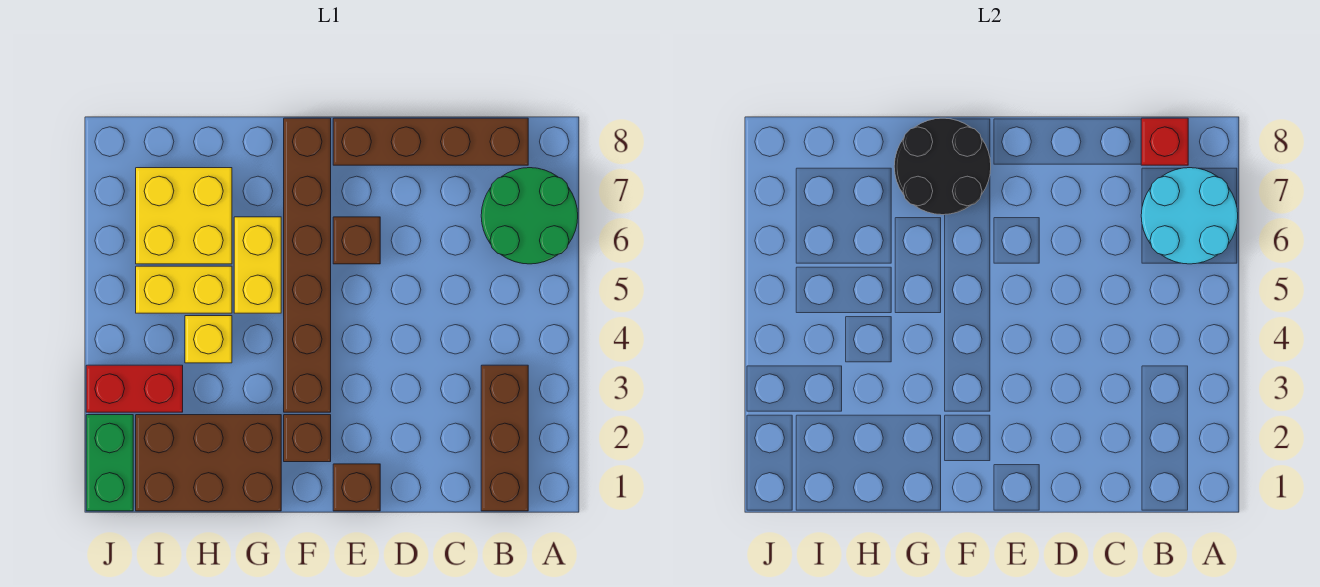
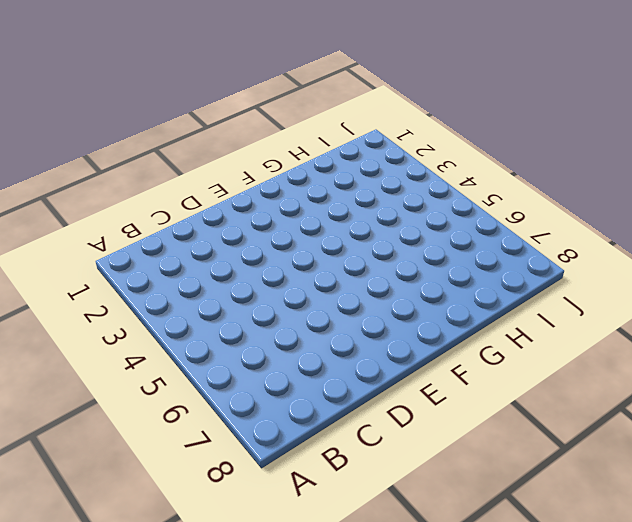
none -> green 2x2 round brick [481,168,578,264]
none -> brown 1x3 brick [481,365,528,511]
none -> brown 1x4 brick [333,118,528,165]

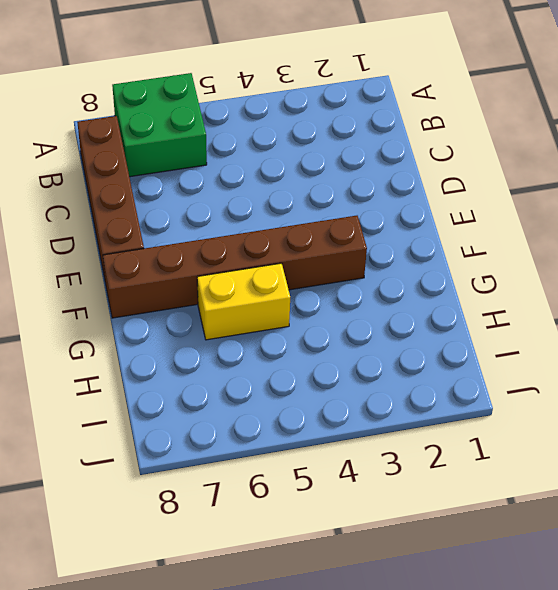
green 2x2 brick [112,73,207,177] -> green 2x2 round brick [481,168,578,264]
none -> brown 1x3 brick [481,365,528,511]
none -> brown 1x1 brick [333,464,380,511]
none -> brown 1x1 brick [333,217,380,264]

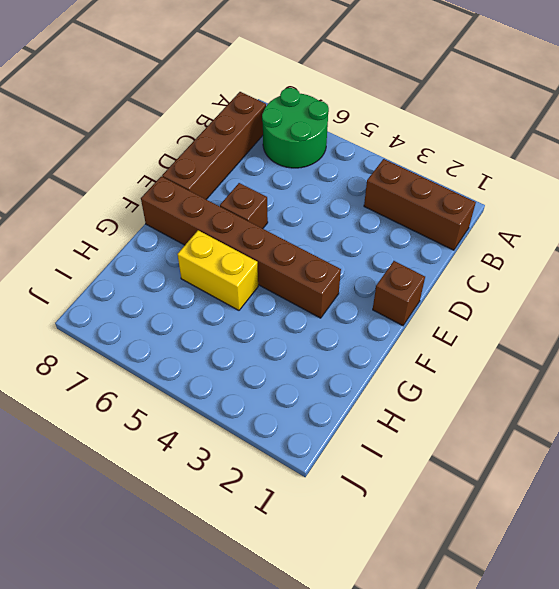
none -> brown 1x1 brick [284,415,331,462]
none -> brown 2x3 brick [136,415,281,511]
none -> yellow 1x1 brick [185,316,232,363]

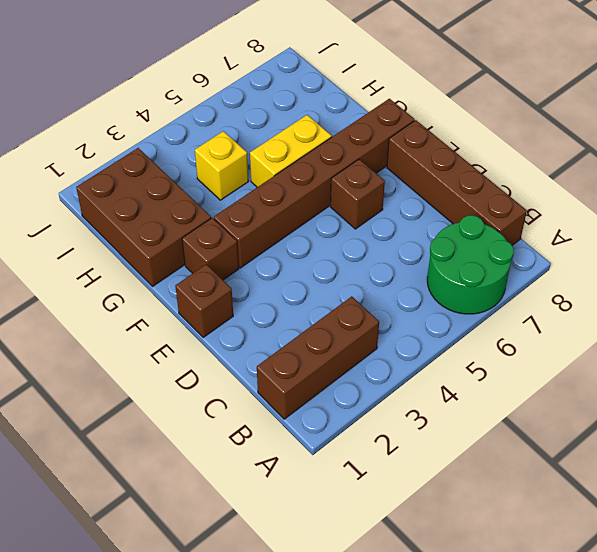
none -> yellow 1x2 brick [136,266,232,313]
none -> yellow 2x2 brick [136,168,232,264]
none -> red 1x2 brick [86,365,183,412]

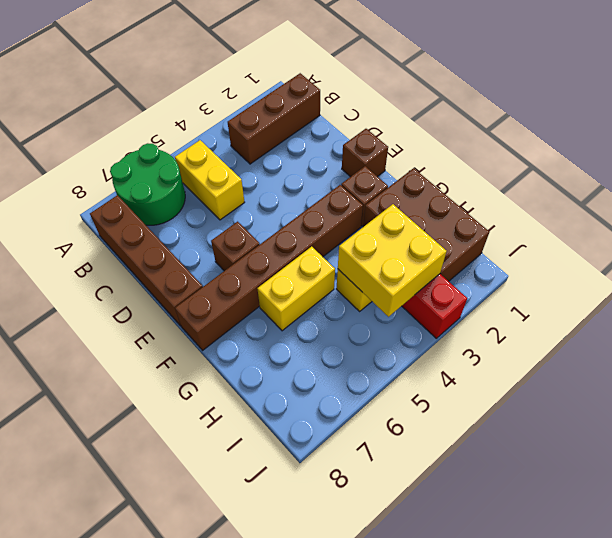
yellow 1x2 brick [175,140,245,220] -> yellow 1x2 brick moved to [136,266,232,313]
yellow 2x2 brick [338,204,447,317] -> yellow 2x2 brick moved to [136,168,232,264]
none -> green 1x2 brick [86,415,133,511]
none -> cyan 2x2 round brick [1141,168,1238,264]
none -> red 1x1 brick [1141,118,1188,165]

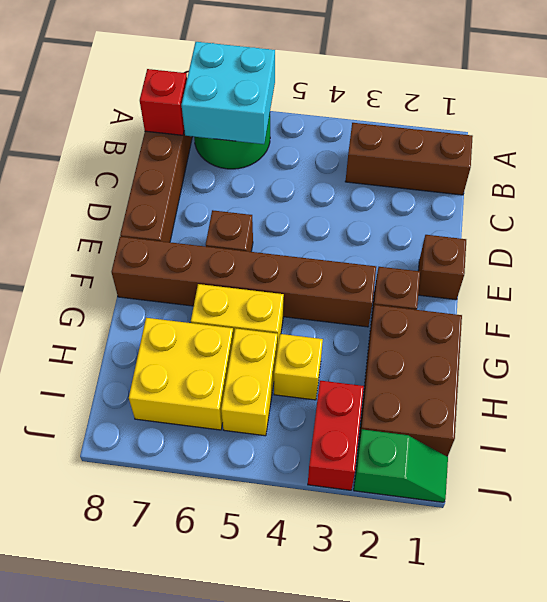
cyan 2x2 brick [182,42,275,144] -> cyan 2x2 round brick [1141,168,1238,264]
green 1x2 slope [354,429,448,502] -> green 1x2 brick [86,415,133,511]
none -> black 2x2 round brick [894,118,991,215]

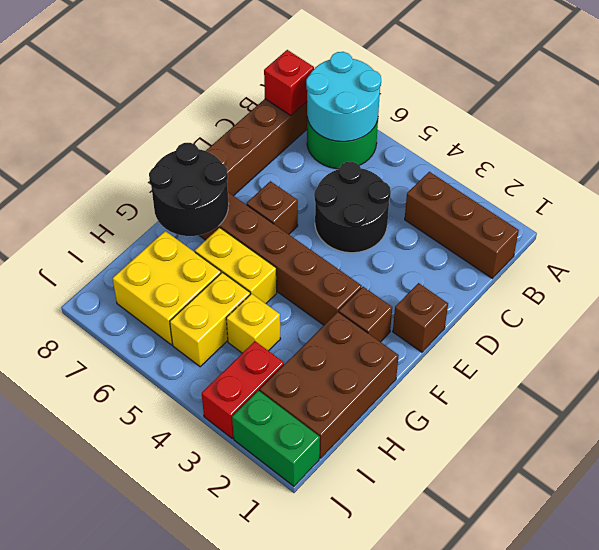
black 2x2 round brick [314,162,391,253] -> none

